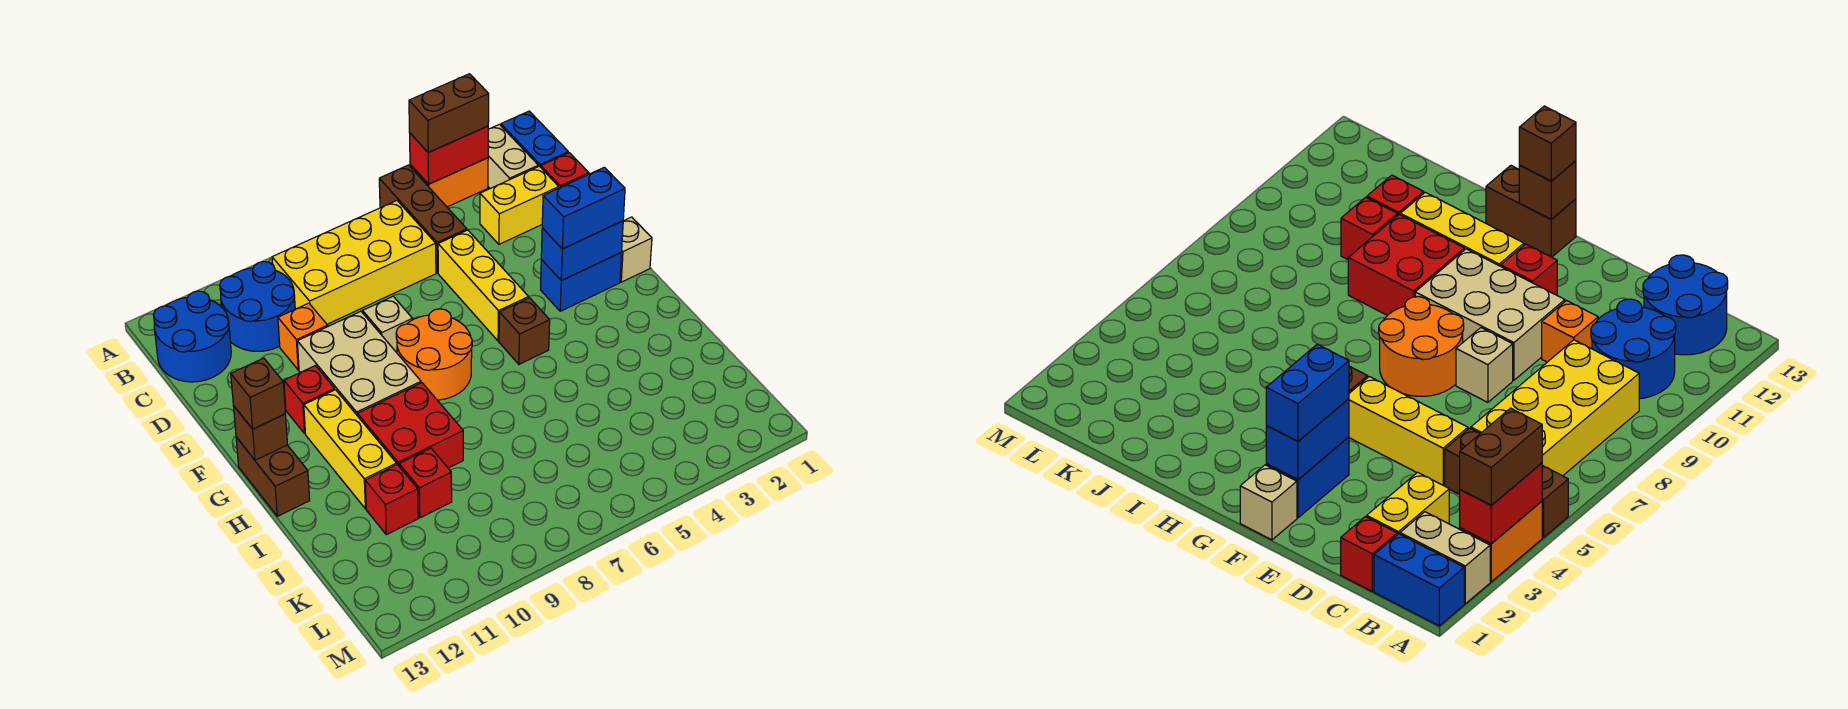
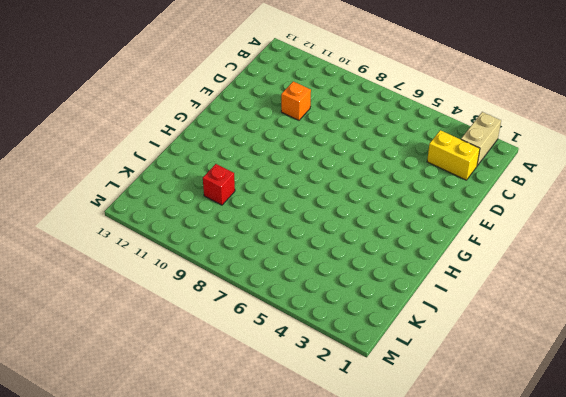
none -> blue 1x2 brick [501,111,568,167]
none -> orange 1x2 brick [410,158,488,207]
none -> brown 1x3 brick [379,165,467,273]

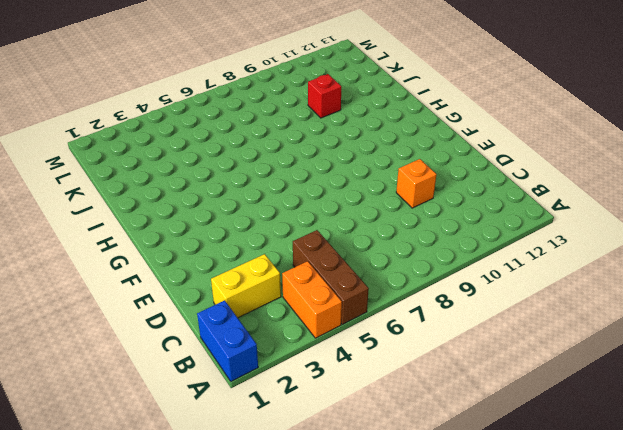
orange 1x2 brick [282,261,342,338] -> orange 1x2 brick turned to [410,158,488,207]
none -> tan 1x2 brick [488,124,538,189]
none -> yellow 2x4 brick [272,201,436,324]
none -> blue 2x2 round brick [220,262,295,351]

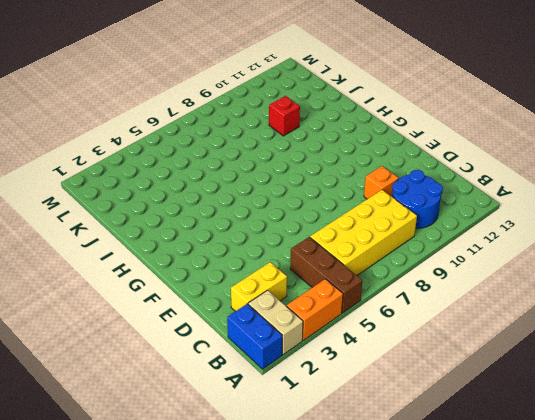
none -> blue 2x2 round brick [153,291,231,382]
none -> red 1x1 brick [541,153,589,188]
none -> yellow 1x3 brick [438,230,529,341]

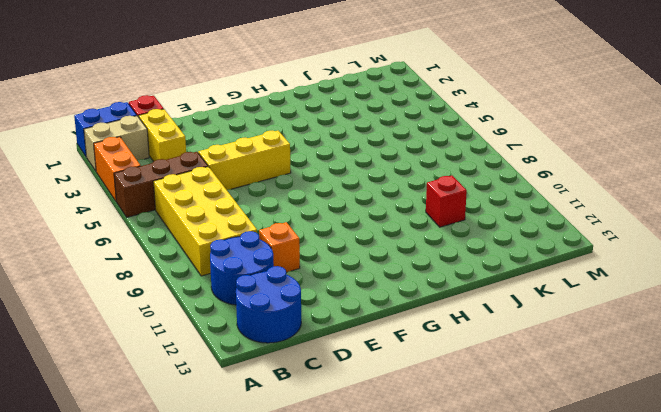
none -> tan 1x1 brick [363,296,412,353]
none -> tan 2x3 brick [297,311,421,416]
none -> tan 1x1 brick [620,217,652,282]

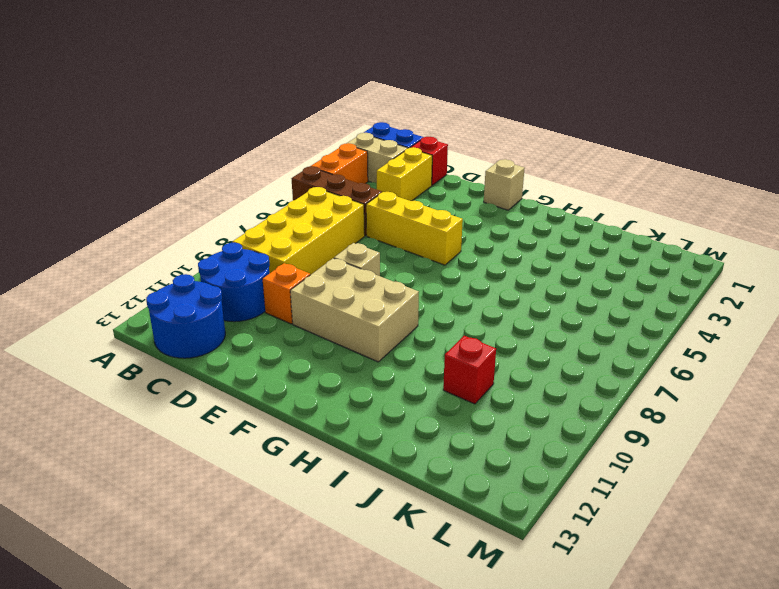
none -> blue 1x2 brick [540,253,621,311]
none -> orange 2x2 round brick [396,309,472,400]
none -> red 1x1 brick [284,366,335,433]

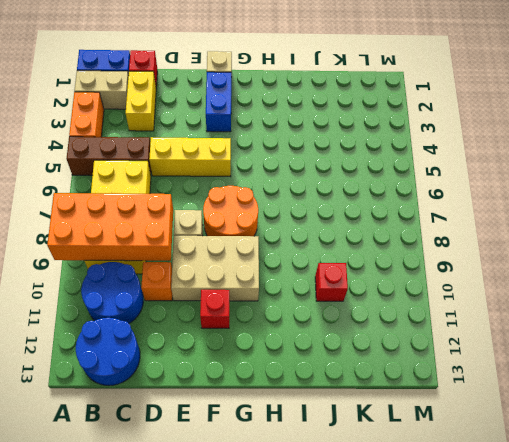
orange 2x4 brick [47,193,173,261] -> none
none -> brown 1x1 brick [499,298,550,364]
none -> yellow 1x3 brick [304,390,397,509]
none -> brown 1x2 brick [236,437,310,516]

